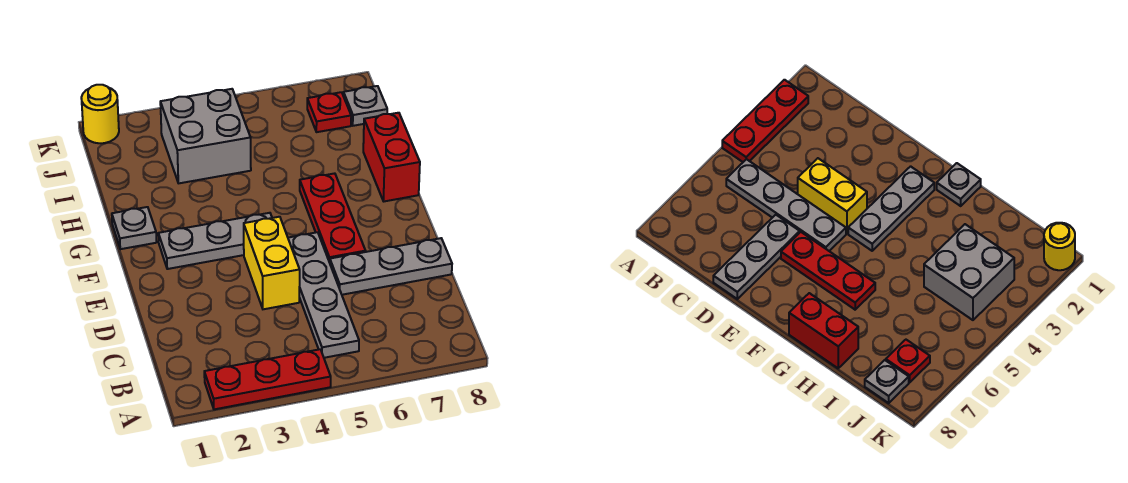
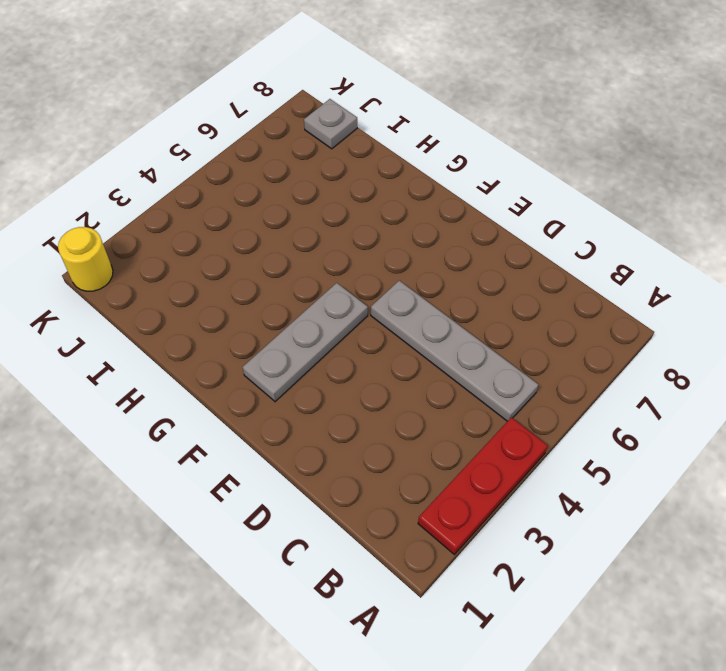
none -> yellow 1x2 brick [244,217,300,309]
none -> grey 1x3 plate [330,238,452,295]
none -> red 1x3 plate [300,173,365,262]

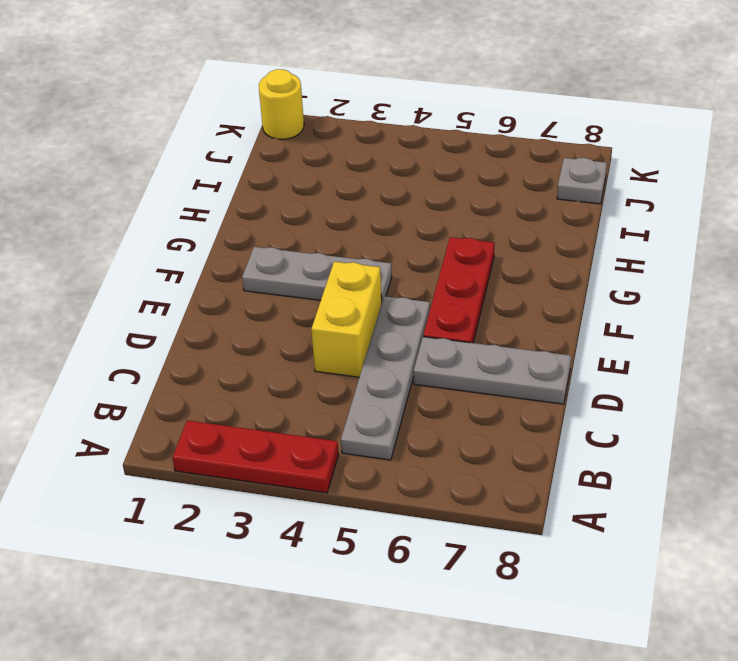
none -> grey 1x1 plate [112,207,157,249]
none -> red 1x2 brick [363,113,420,201]
none -> grey 2x2 brick [160,89,251,183]

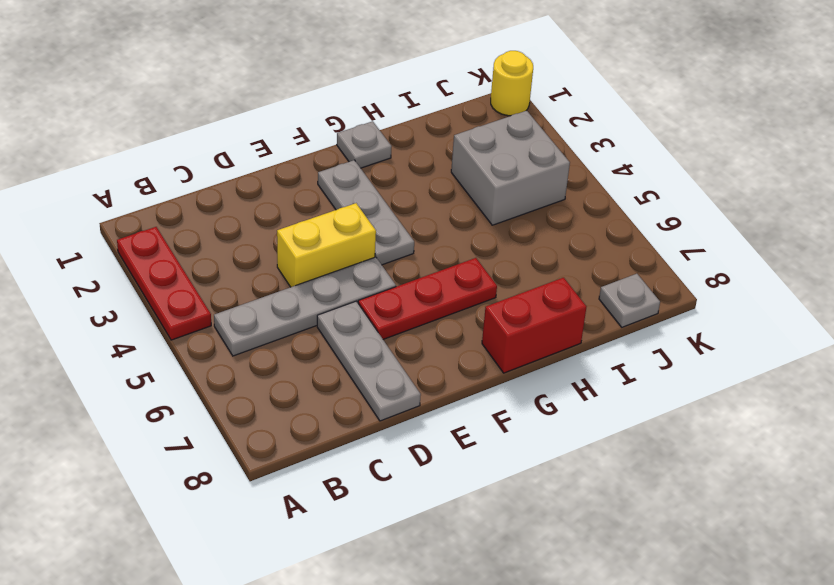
none -> red 1x1 plate [307,92,351,132]

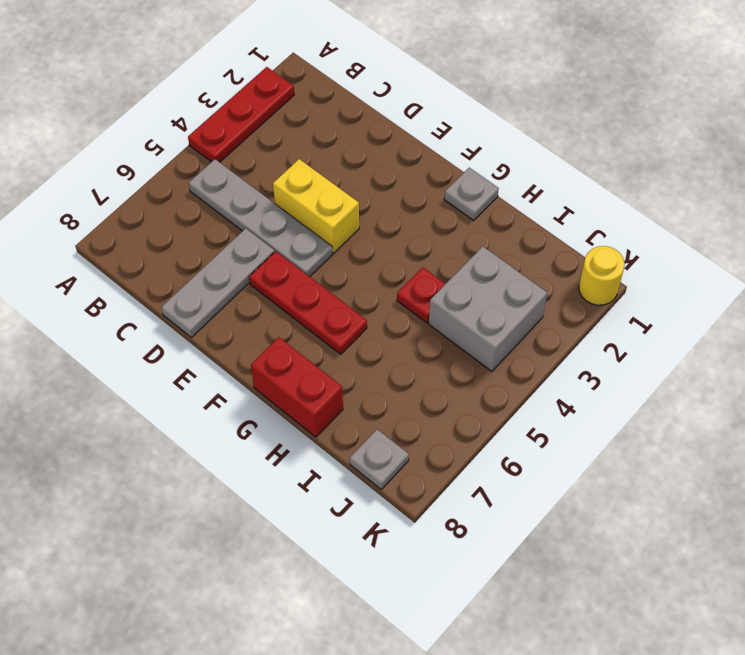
red 1x1 plate [397,267,445,323] -> red 1x1 plate moved to [307,92,351,132]
none -> grey 1x3 plate [158,213,272,269]

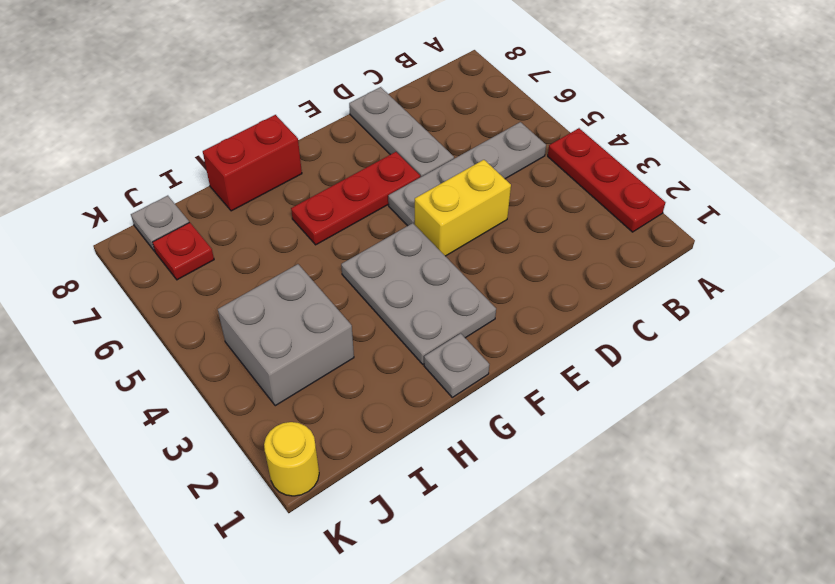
grey 2x3 plate [341,223,496,364] -> grey 1x3 plate [158,213,272,269]

